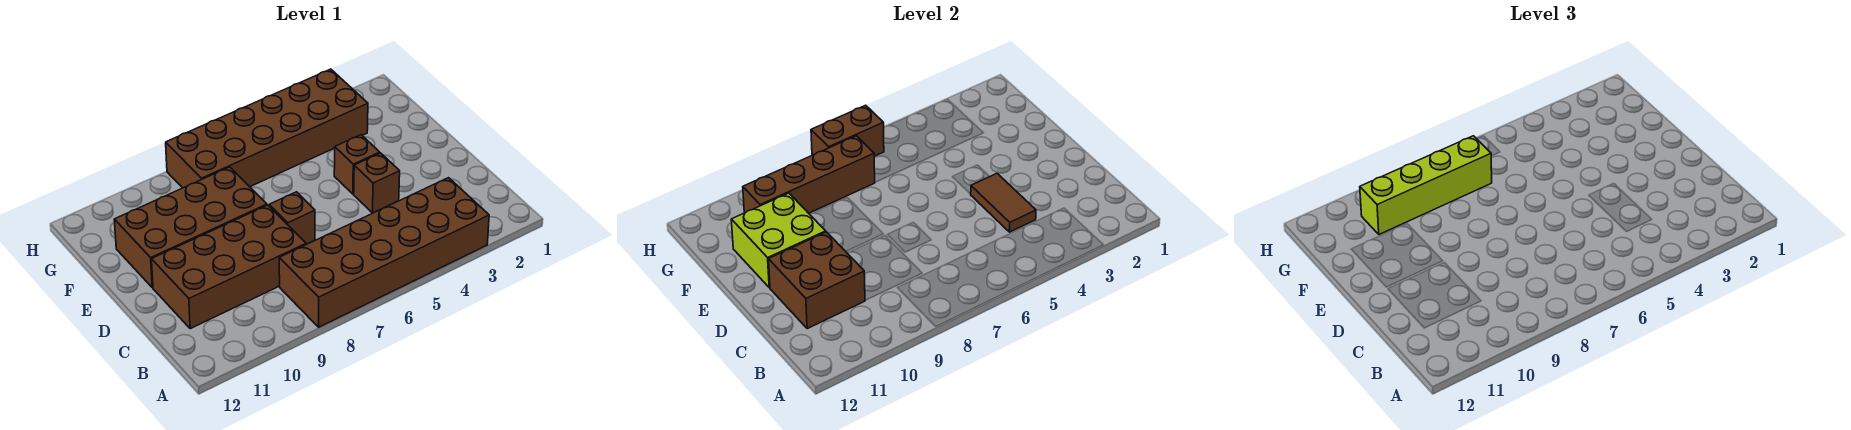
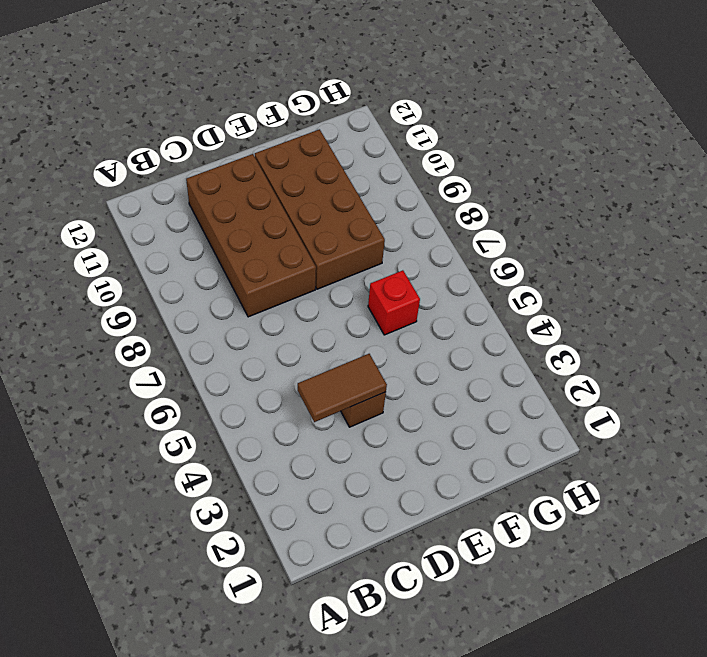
red 1x1 brick [368,270,420,335] -> none
none -> brown 2x6 brick [279,178,489,327]
none -> brown 1x1 brick [269,192,315,244]
none -> brown 1x1 brick [334,135,380,194]

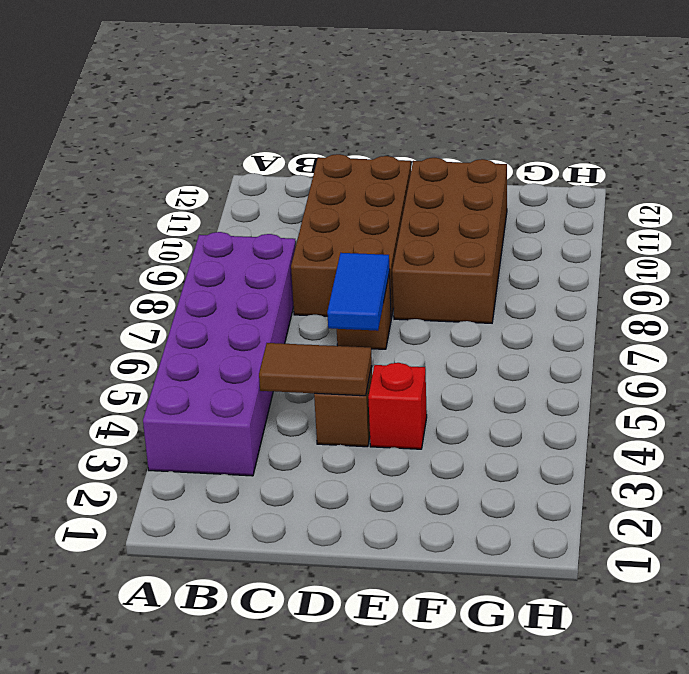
purple 2x6 brick [143,232,296,476] -> brown 2x6 brick [279,178,489,327]
blue 1x2 tile [327,253,390,331] -> none
red 1x1 brick [368,363,427,449] -> brown 1x1 brick [334,135,380,194]
none -> brown 2x6 brick [166,69,368,188]
none -> brown 2x2 brick [769,232,865,329]
none -> lime 2x2 brick [731,193,826,288]

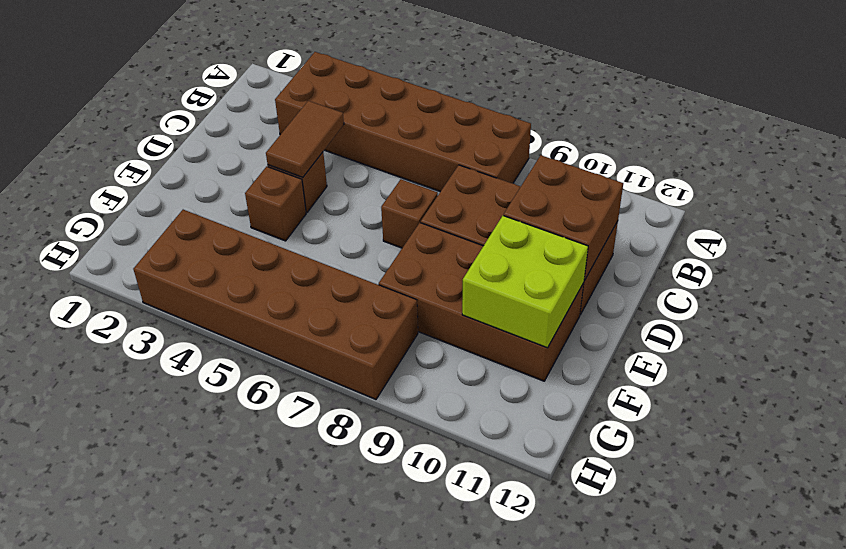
none -> brown 1x4 brick [743,136,875,213]
none -> brown 1x2 brick [811,105,884,156]
none -> lime 1x4 brick [1360,136,1492,234]

